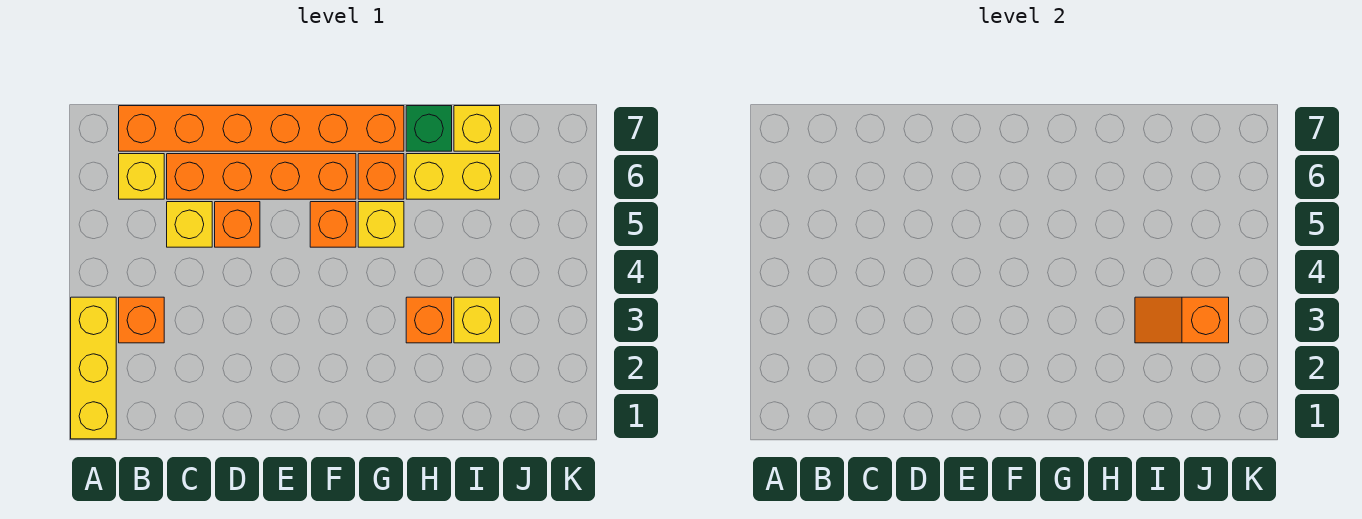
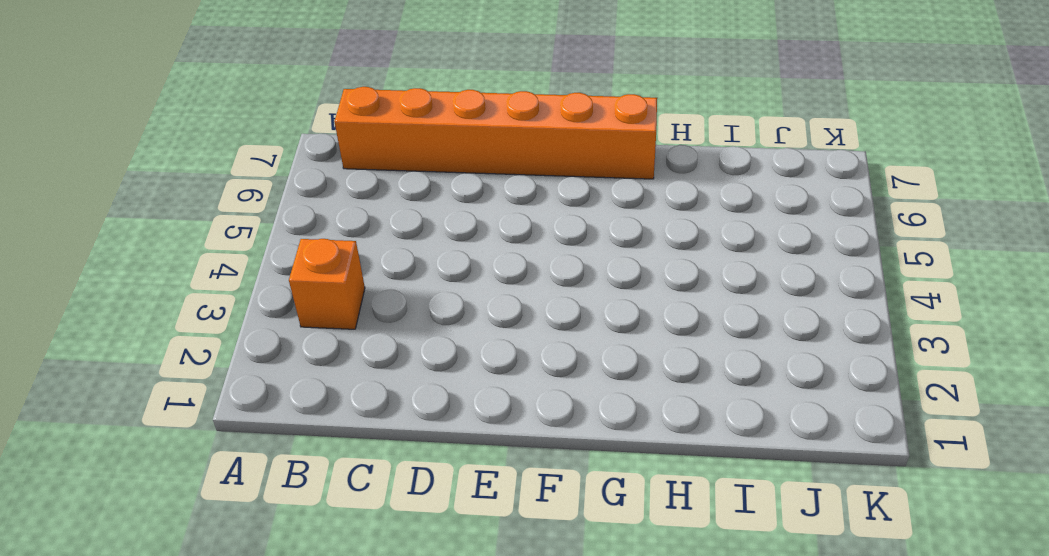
none -> yellow 1x3 brick [71,297,116,439]
none -> yellow 1x1 brick [119,154,164,199]
none -> yellow 1x1 brick [167,202,212,247]

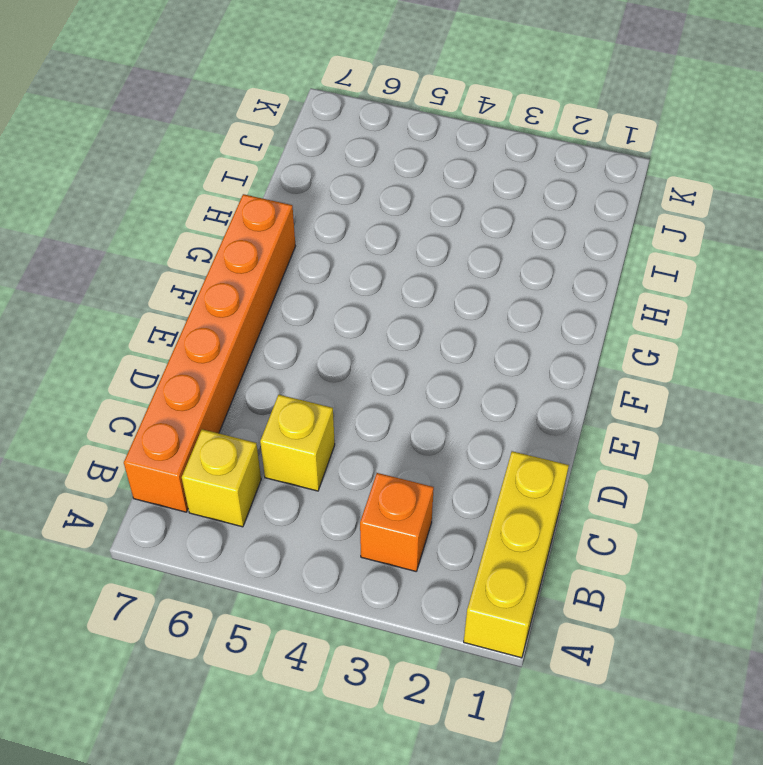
yellow 1x3 brick [464,451,569,658] -> yellow 1x3 brick turned to [71,297,116,439]
none -> orange 1x4 brick [167,154,356,199]
none -> orange 1x1 brick [215,202,260,247]
none -> orange 1x1 brick [310,202,356,247]

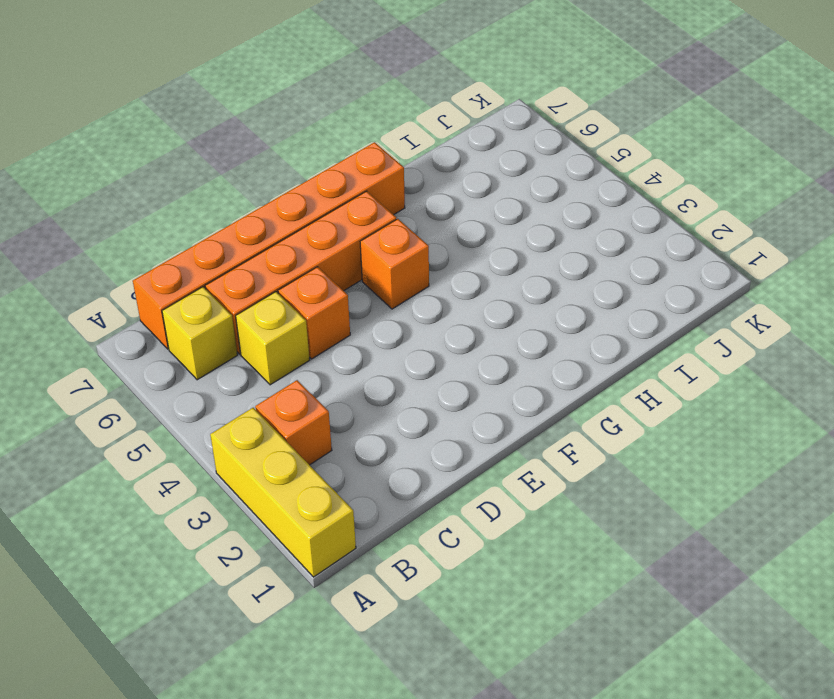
none -> yellow 1x1 brick [358,202,404,247]
none -> orange 1x1 brick [358,154,404,199]
none -> orange 1x1 brick [406,297,452,343]

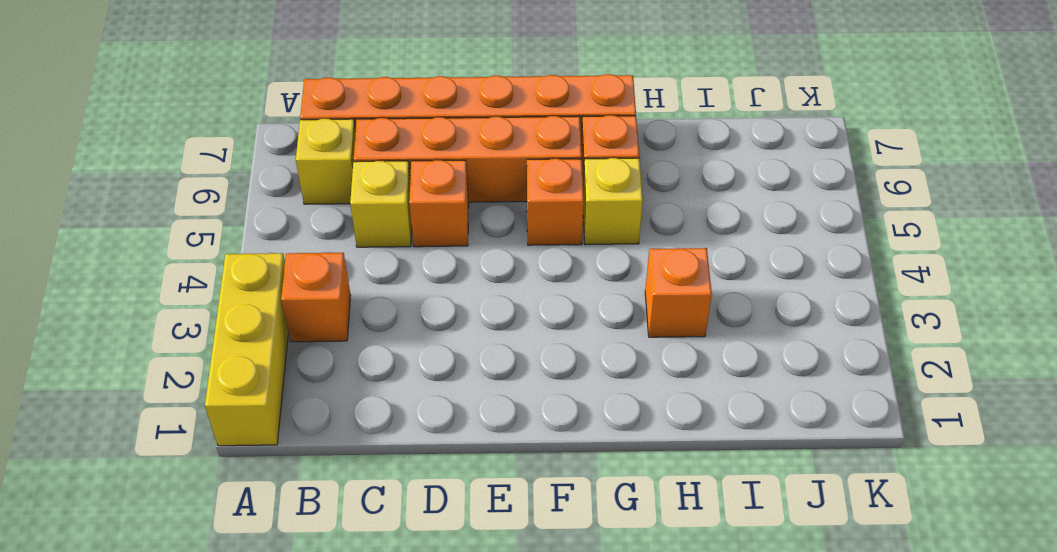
none -> yellow 1x2 brick [406,154,500,199]
none -> green 1x1 brick [406,106,452,151]
none -> yellow 1x1 brick [454,297,500,343]

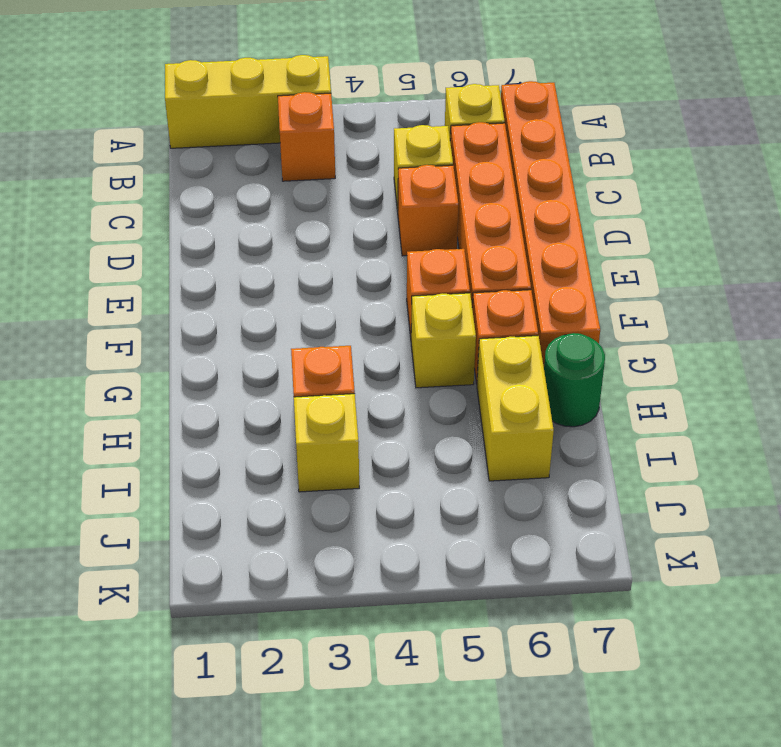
green 1x1 round brick [544,333,605,427] -> green 1x1 brick [406,106,452,151]
none -> yellow 1x1 brick [454,106,500,151]
none -> orange 1x2 slope [1135,297,1229,343]

